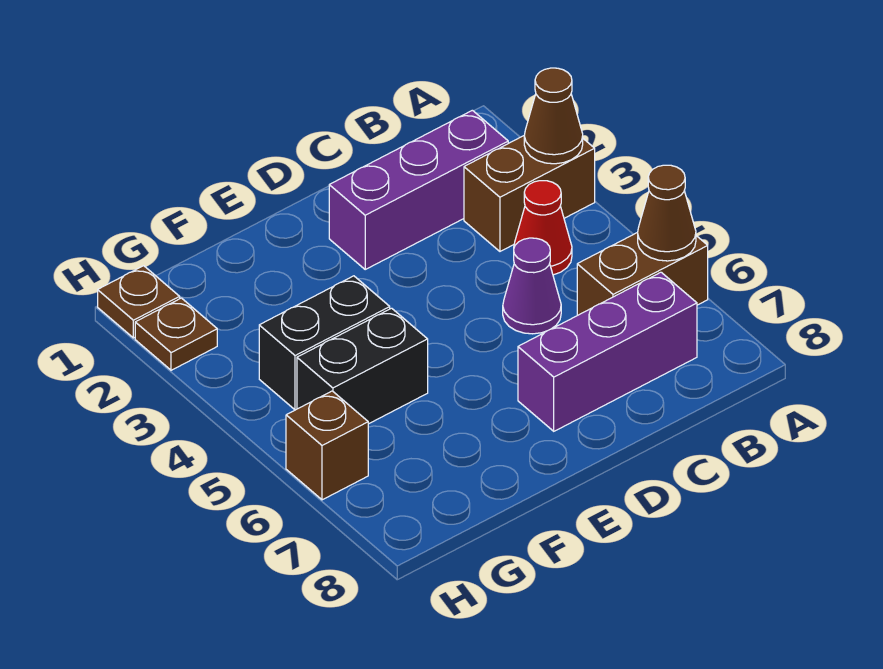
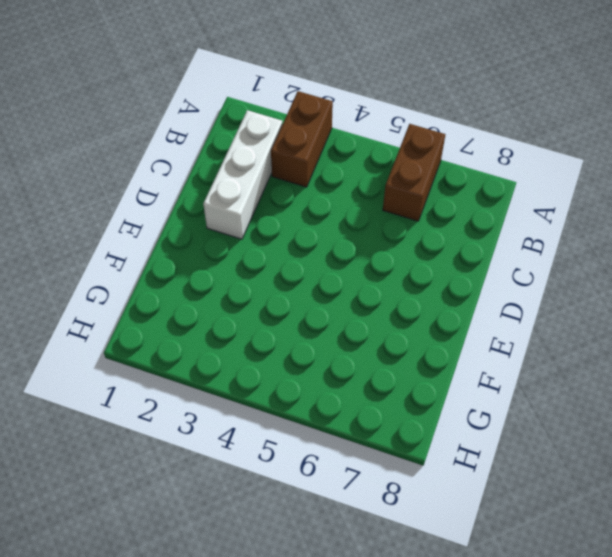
white 1x3 brick [203,110,282,239] -> purple 1x3 brick [329,110,508,269]
none -> red 1x1 cone [514,181,572,275]
none -> purple 1x3 brick [518,272,697,431]
none -> purple 1x1 cone [503,238,561,334]

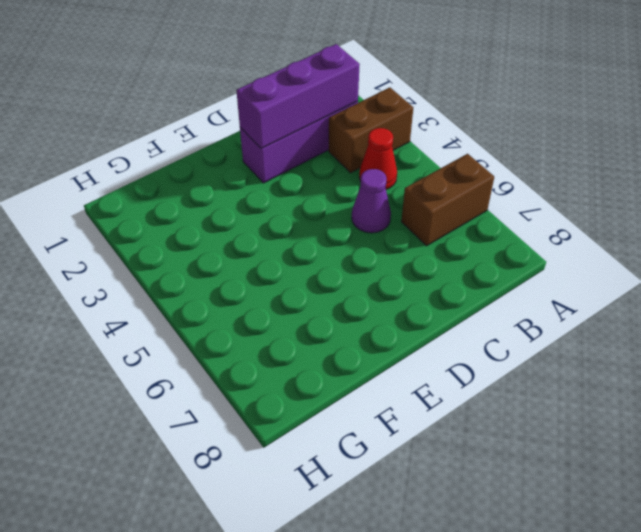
purple 1x3 brick [236,44,360,149] -> purple 1x3 brick moved to [518,272,697,431]
none -> black 1x2 brick [259,276,390,410]
none -> black 1x2 brick [297,308,428,424]
none -> brown 1x1 plate [98,266,180,338]

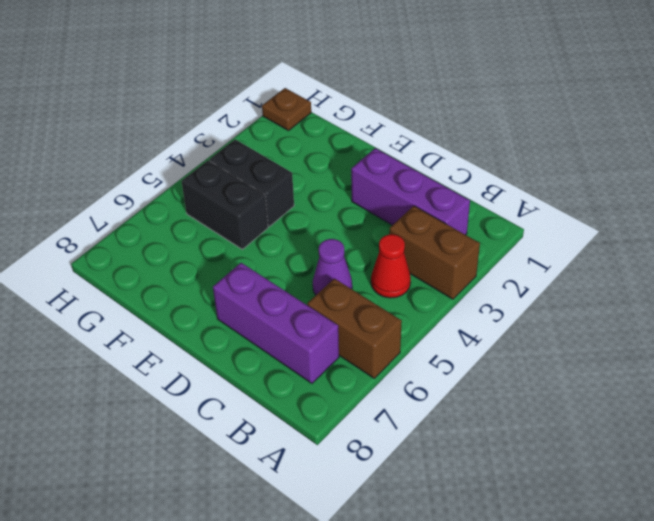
none -> brown 1x1 plate [135,298,217,370]
none -> brown 1x1 brick [286,391,368,500]
none -> brown 1x1 cone [524,68,583,164]

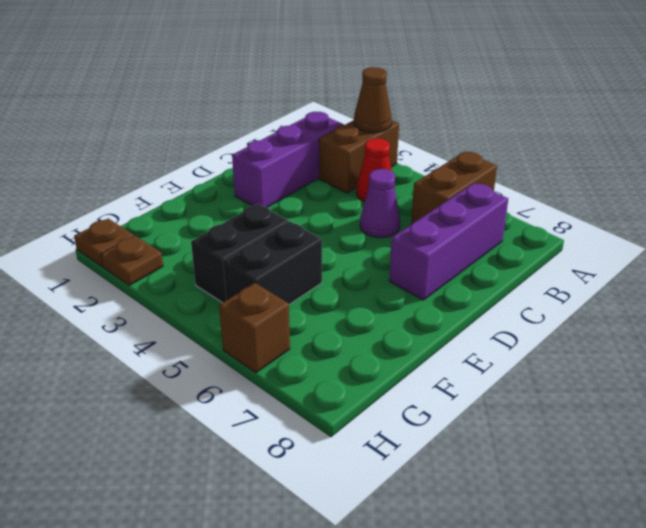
none -> brown 1x1 cone [638,165,696,261]

